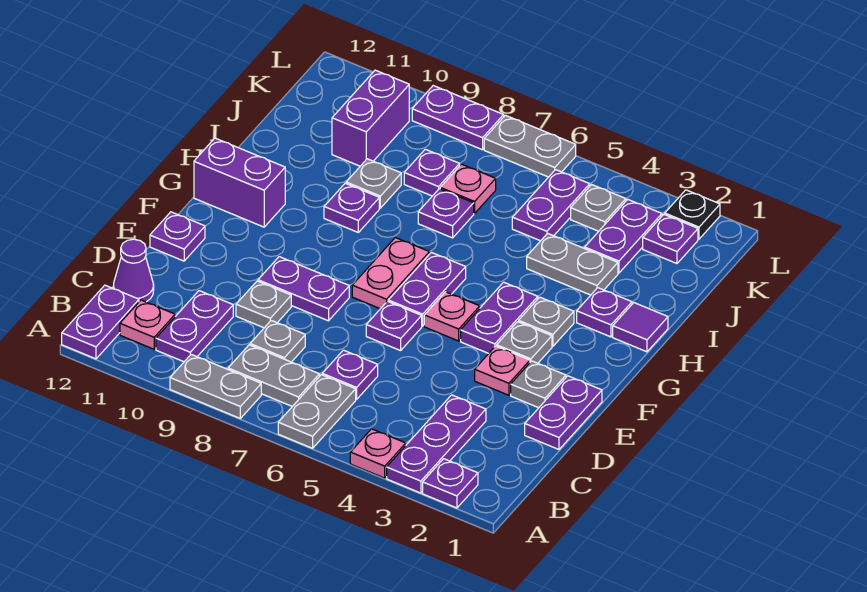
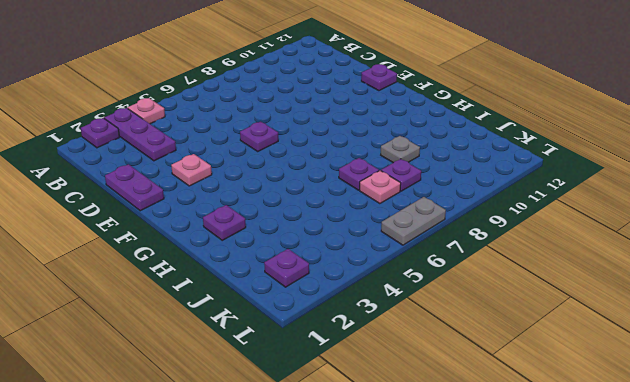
none -> grey 1x2 plate [278,375,356,448]
none -> grey 1x2 plate [170,354,261,418]
none -> purple 1x2 plate [62,285,139,359]
none -> grey 1x2 plate [228,345,320,406]

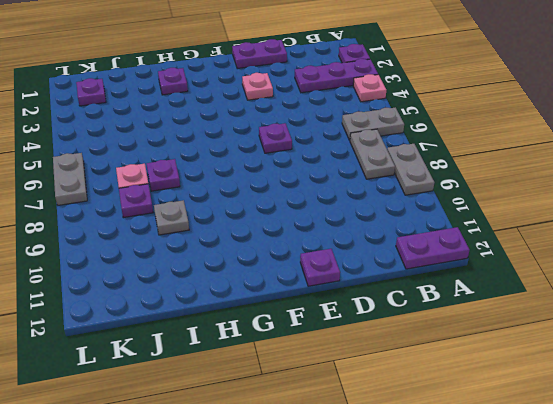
none -> purple 1x2 plate [156,291,233,362]
none -> pink 1x1 plate [120,300,175,349]
none -> purple 1x1 plate [322,350,378,399]
none -> grey 1x1 plate [250,320,305,362]

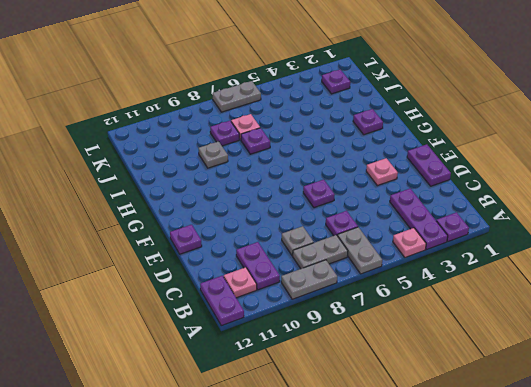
none -> purple 1x1 cone [113,239,154,302]
none -> grey 1x1 plate [236,281,291,328]
none -> grey 1x1 plate [511,361,566,408]
none -> purple 1x2 plate [258,257,349,321]

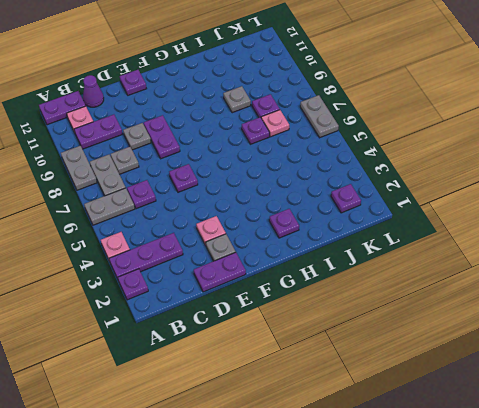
none -> grey 1x1 plate [497,322,552,363]
none -> purple 1x2 plate [461,282,538,353]
none -> pink 1x1 plate [424,292,480,341]
none -> purple 1x2 plate [388,253,466,326]

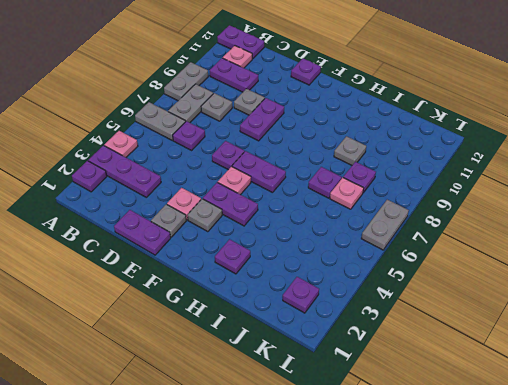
none -> purple 1x1 cone [113,239,154,302]
none -> pink 1x2 plate [352,238,430,309]
none -> grey 1x1 plate [519,297,574,346]
none -> purple 1x2 brick [194,138,285,227]

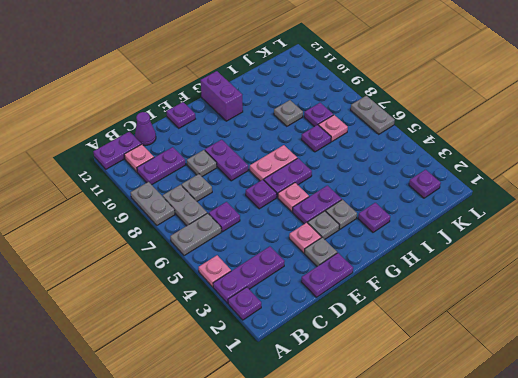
none -> purple 1x1 tile [613,303,668,352]
none -> purple 1x1 plate [324,183,379,232]
none -> grey 1x2 plate [527,233,618,295]
none -> purple 1x2 plate [585,200,662,273]

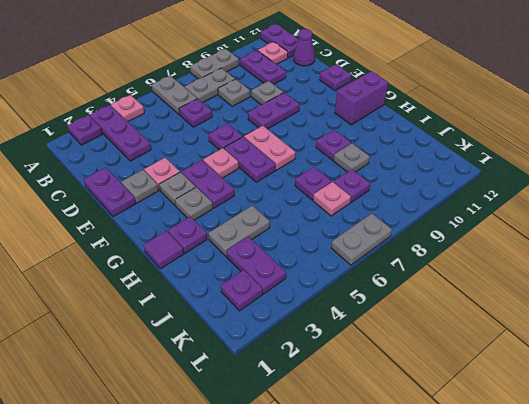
none -> purple 1x2 plate [512,170,590,241]
none -> purple 1x2 brick [332,70,409,166]
none -> grey 1x1 plate [571,185,626,231]
none -> black 1x1 plate [665,190,720,239]

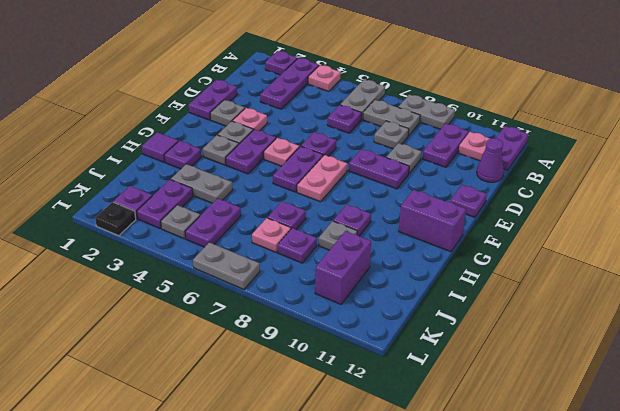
none -> purple 1x2 plate [412,86,504,150]

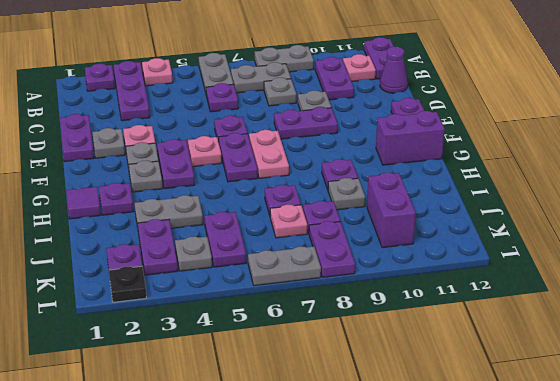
purple 1x2 plate [309,221,355,277] -> purple 1x2 plate turned to [412,86,504,150]

